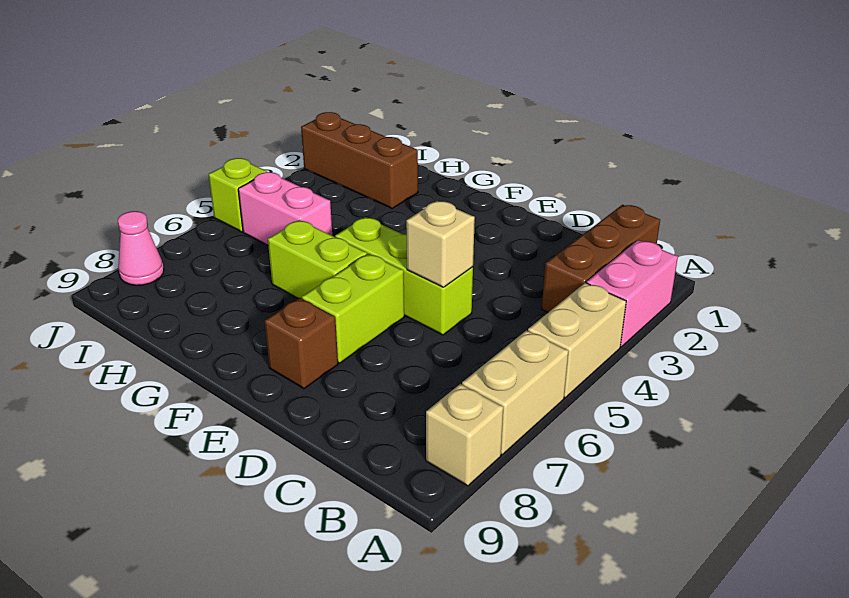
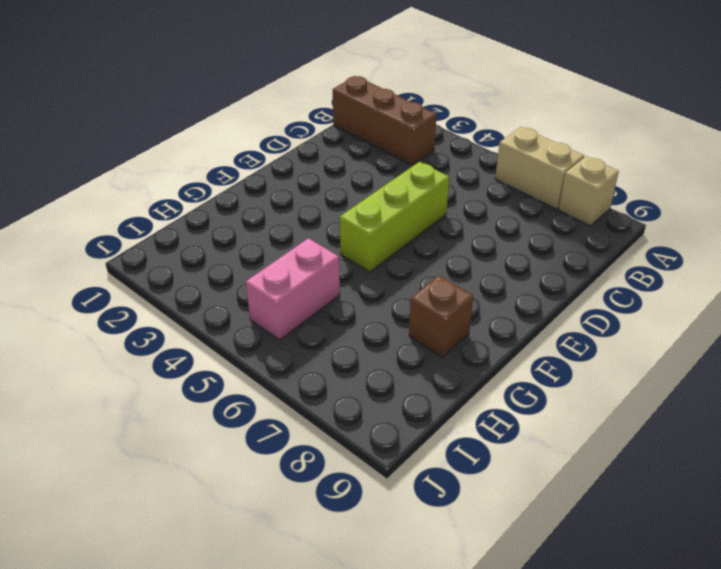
brown 1x1 brick [409,275,473,357] -> brown 1x1 brick moved to [265,298,338,389]
none -> pink 1x2 brick [586,240,678,347]
none -> tan 1x2 brick [528,283,626,398]
none -> lime 1x2 brick [302,254,404,363]

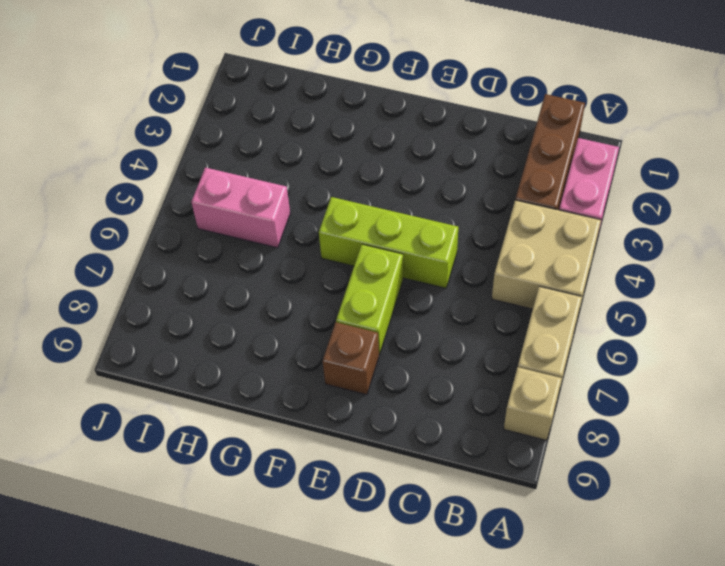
tan 2x2 brick [492,200,601,314] -> tan 1x2 brick [528,283,626,398]
none -> lime 1x2 brick [268,220,367,299]
none -> brown 1x3 brick [301,112,418,208]
none -> lime 1x1 brick [209,158,267,232]

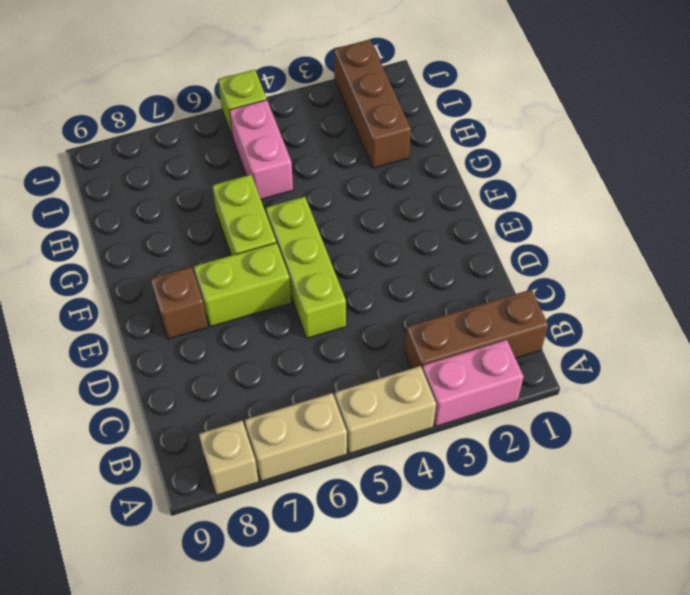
none -> pink 1x1 cone [118,211,164,285]
none -> tan 1x1 brick [406,201,475,287]

